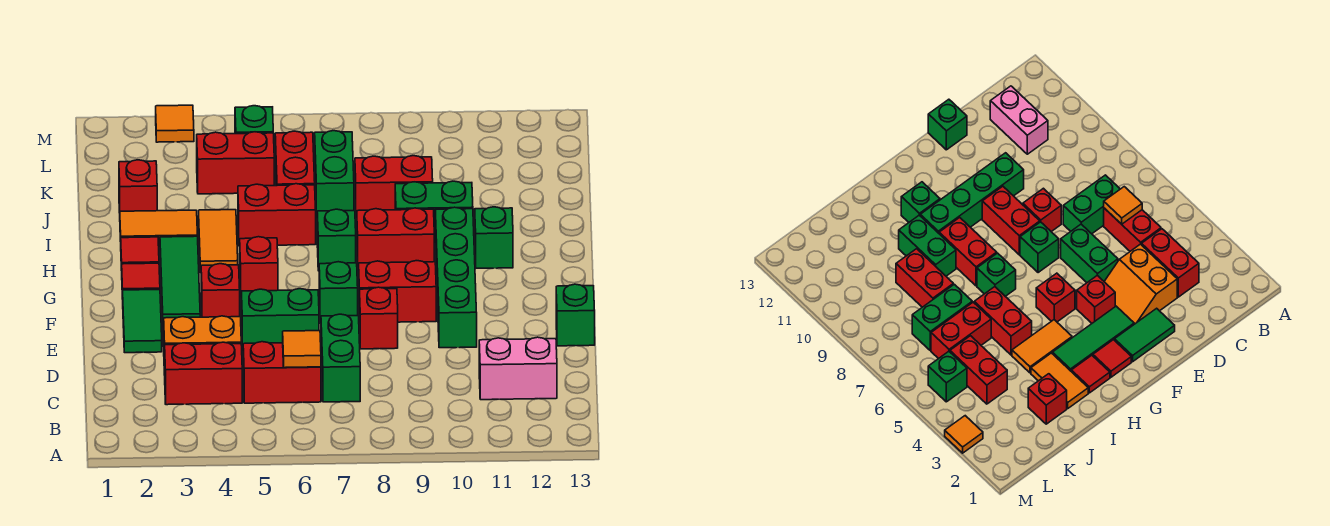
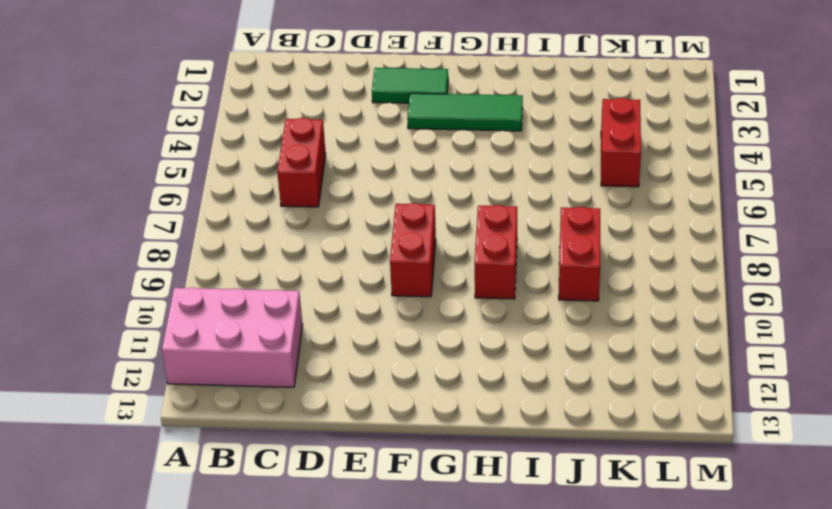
pink 2x3 brick [162,287,303,387] -> pink 1x2 brick [479,337,557,400]
none -> red 1x2 brick [165,342,242,405]
none -> green 1x2 brick [321,314,360,402]
none -> orange 2x2 slope [163,316,241,375]
none -> green 1x2 brick [241,289,319,351]

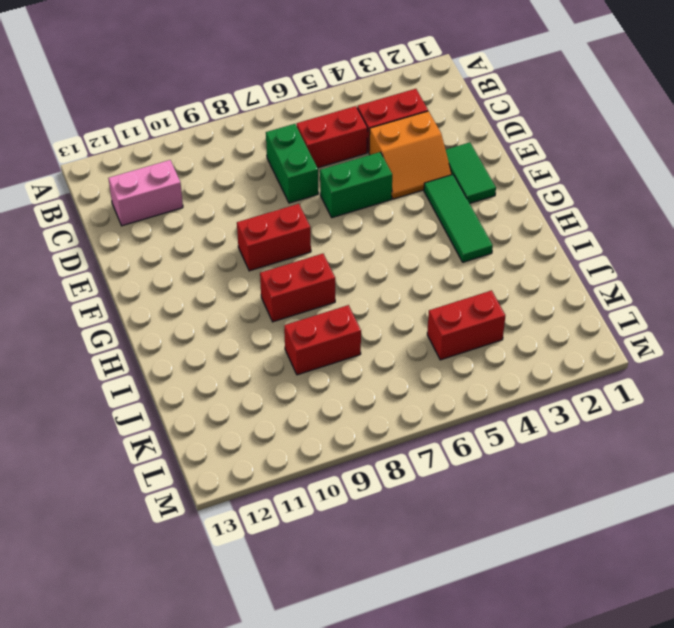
none -> red 1x1 brick [360,287,398,349]
none -> green 1x4 brick [435,207,477,348]
none -> green 1x1 brick [556,284,595,346]
none -> red 1x1 brick [201,264,240,317]

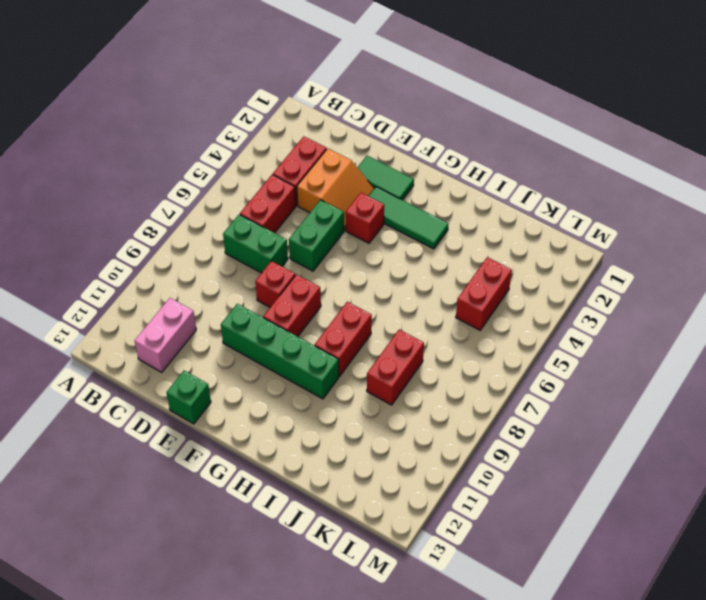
none -> green 1x1 brick [319,262,358,323]
none -> red 1x1 tile [122,263,160,299]
none -> red 1x1 brick [240,237,278,297]
none -> red 1x1 tile [121,237,159,270]

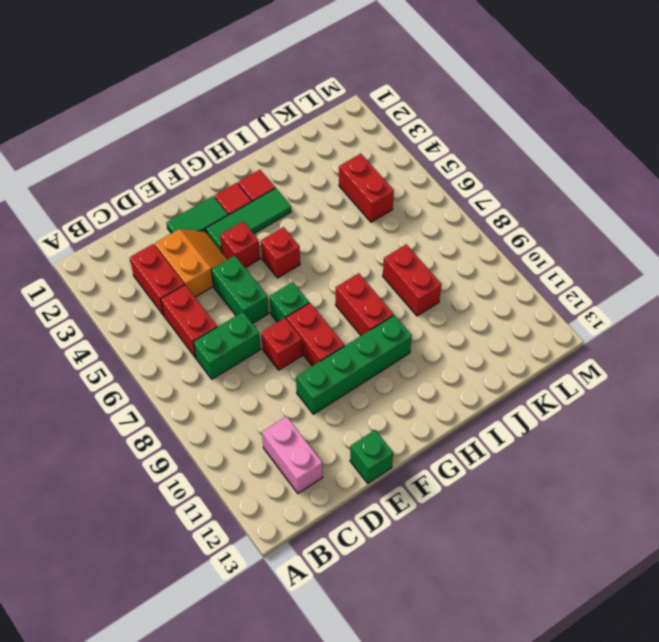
none -> orange 1x2 tile [199,210,238,272]
none -> green 1x1 brick [317,209,356,271]
none -> green 1x1 brick [475,207,513,268]
none -> orange 1x2 tile [120,210,197,247]

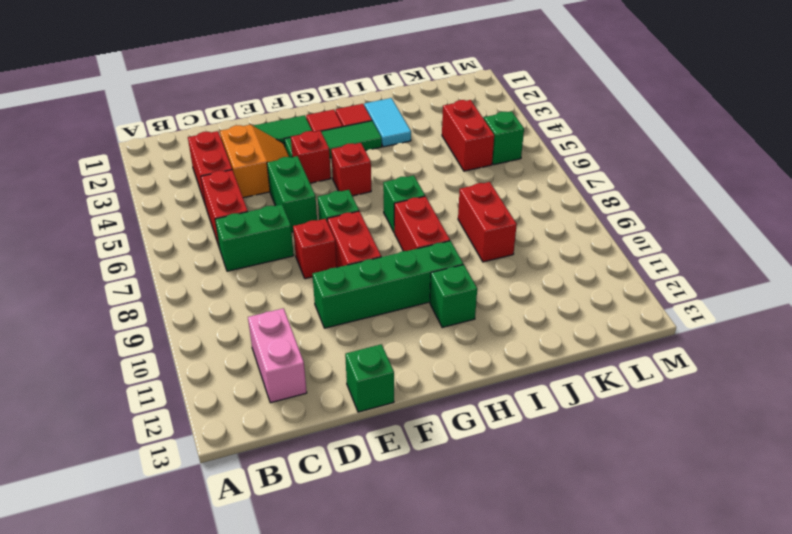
cyan 1x2 tile [364,98,411,147] -> orange 1x2 tile [120,210,197,247]
none -> orange 1x2 tile [199,210,238,272]
none -> red 1x2 brick [238,184,316,246]
none -> green 1x2 brick [395,181,473,243]
none -> red 1x1 brick [119,160,157,213]

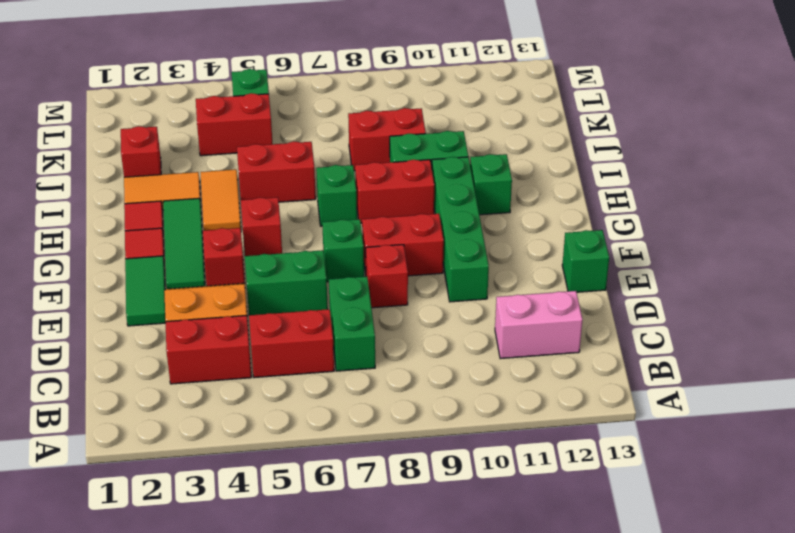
none -> red 1x2 brick [275,131,315,186]
none -> green 1x2 brick [315,131,354,218]
none -> orange 1x1 tile [156,105,194,142]
none -> orange 1x1 tile [283,331,321,368]

